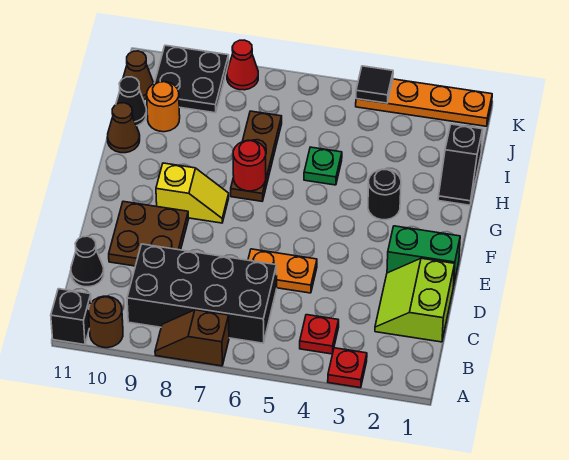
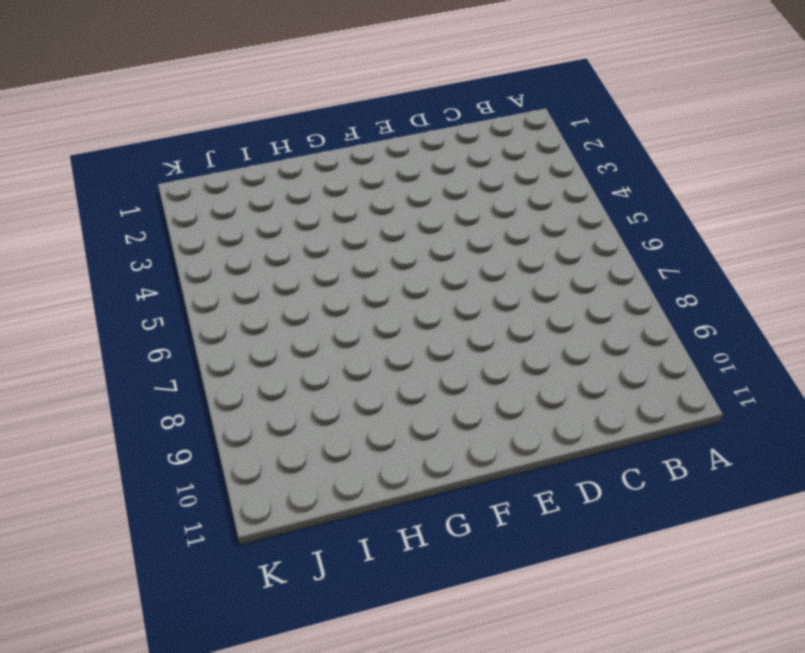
none -> red 1x1 plate [328,348,367,388]
none -> brown 1x2 slope [155,310,229,366]
none -> brown 1x1 round brick [89,296,123,348]

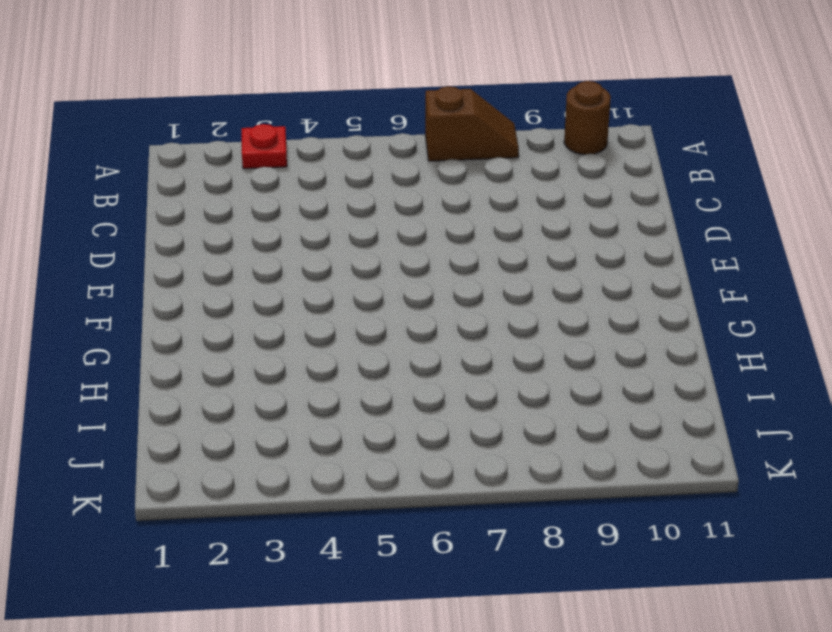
none -> black 1x1 brick [51,289,91,345]
none -> red 1x1 plate [300,315,339,354]
none -> black 2x4 brick [127,244,277,343]

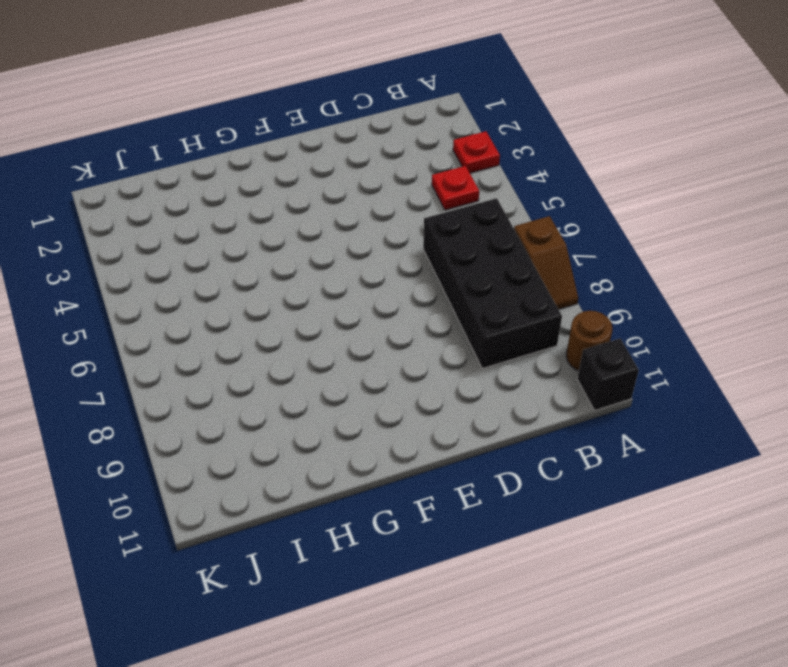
none -> lime 2x2 slope [375,258,455,342]
none -> black 1x1 cone [71,236,104,287]
none -> orange 1x2 plate [248,249,317,293]

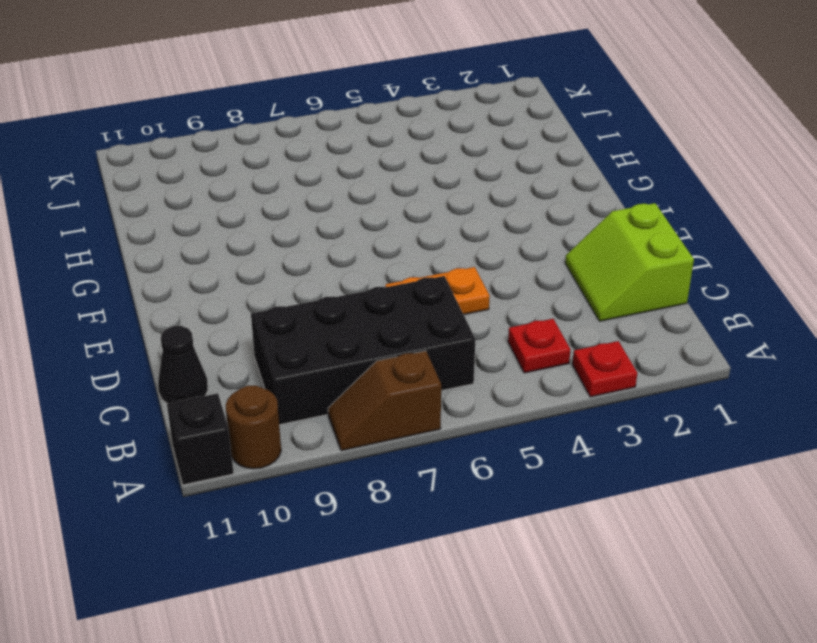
none -> brown 2x2 plate [109,201,188,266]
none -> green 1x2 brick [387,226,460,286]
none -> yellow 1x2 slope [156,163,229,223]

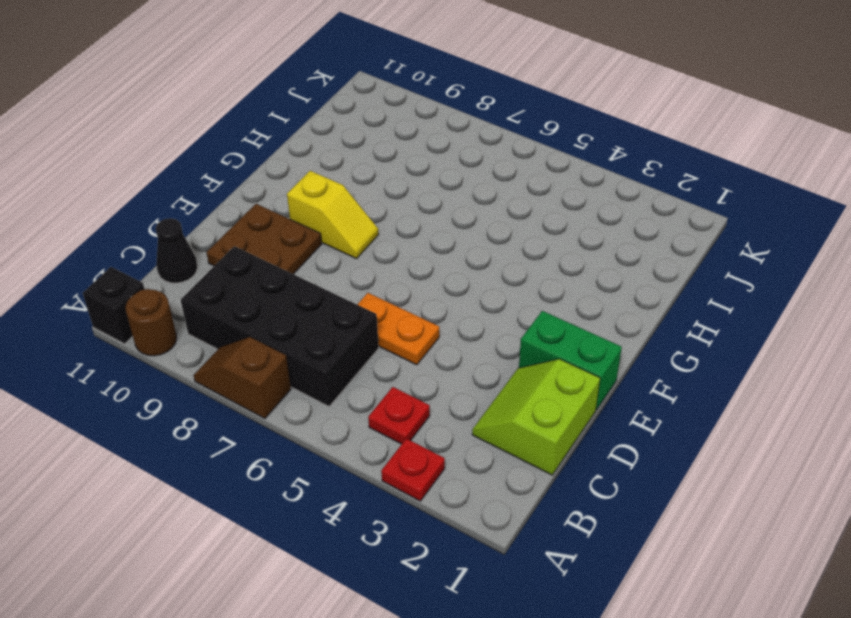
none -> black 1x1 round brick [368,169,401,220]
none -> brown 1x3 plate [231,111,282,201]
none -> black 1x2 slope [438,124,483,205]

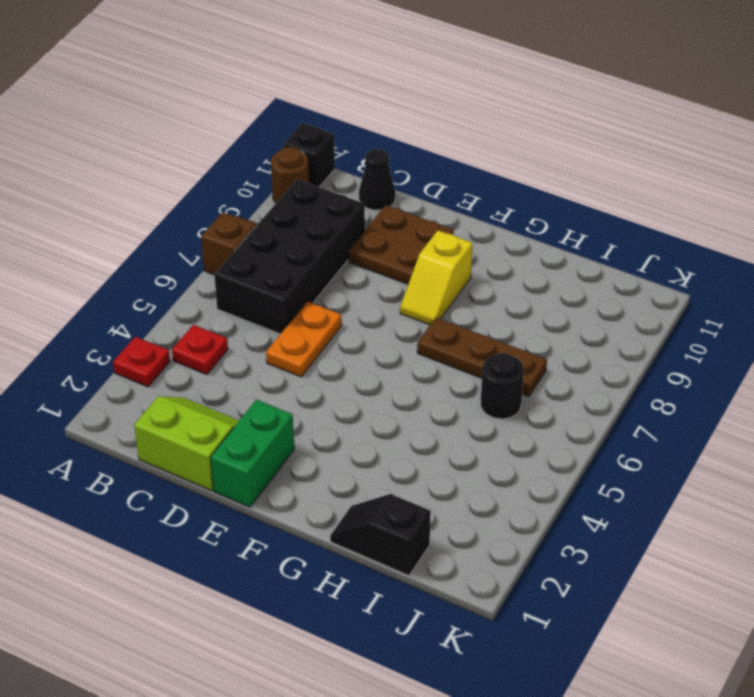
black 1x1 round brick [481,353,524,419] -> black 1x1 round brick moved to [368,169,401,220]
none -> green 1x1 plate [304,147,342,185]
none -> brown 1x1 cone [107,103,140,153]
none -> orange 1x1 round brick [147,82,180,132]

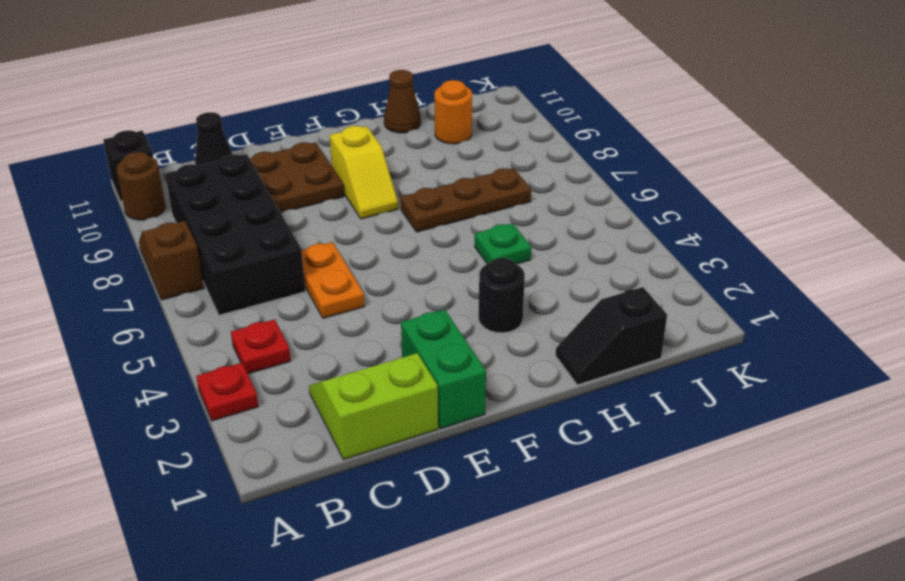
none -> black 1x1 cone [116,77,147,126]
none -> black 2x2 plate [155,45,229,113]
none -> brown 1x1 cone [123,51,153,100]

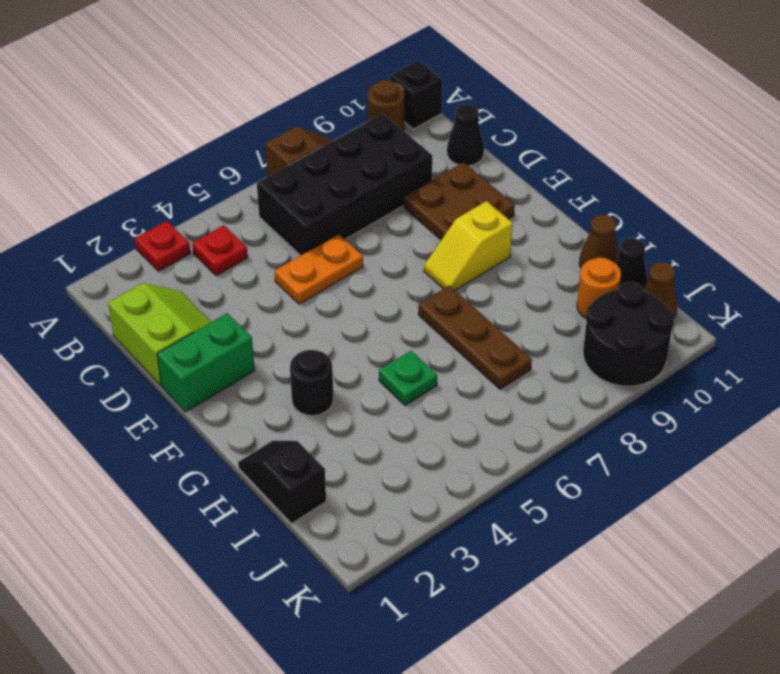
black 2x2 round brick [583,282,675,386] -> black 2x2 plate [155,45,229,113]
none -> orange 1x4 plate [356,79,492,126]
none -> red 1x1 cone [227,40,258,90]
none -> red 1x1 round brick [233,140,266,191]

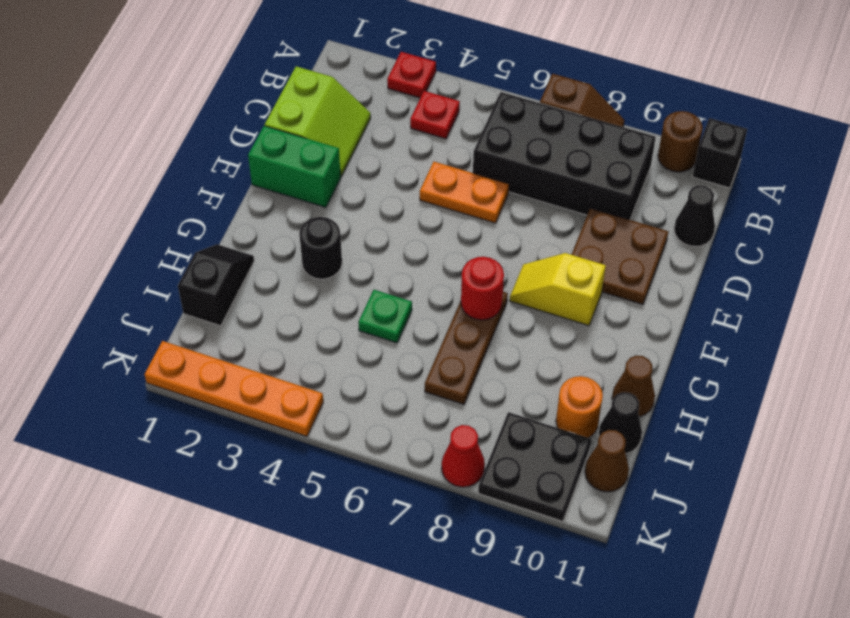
none -> black 1x1 tile [356,66,393,103]

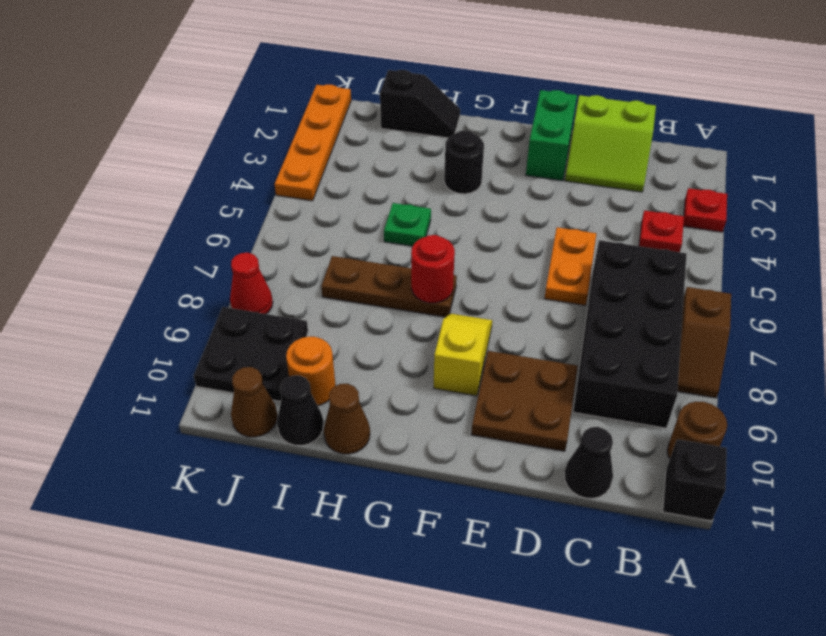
none -> black 1x1 tile [356,66,393,103]

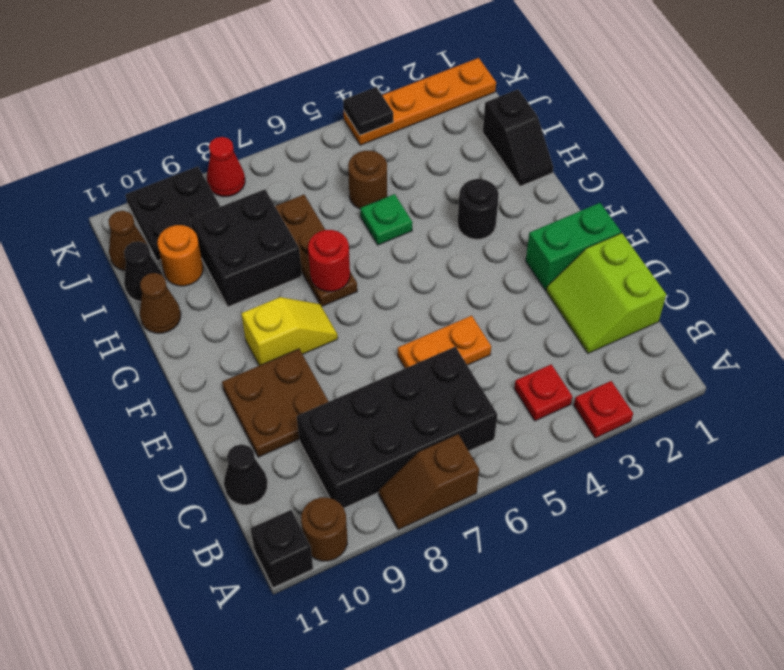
black 2x2 brick [191,189,302,307] -> none
brown 1x1 round brick [348,151,387,209] -> none

